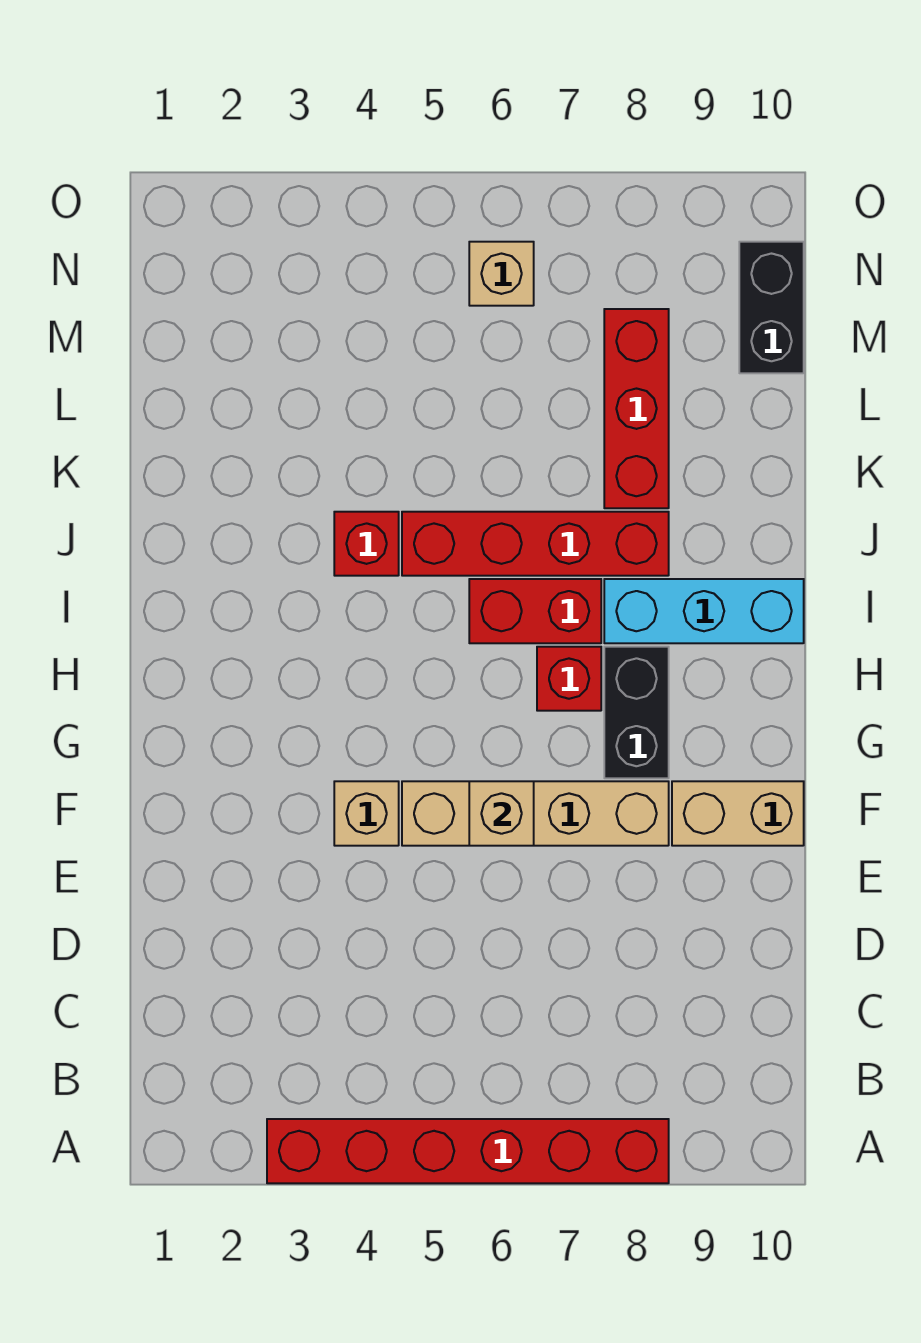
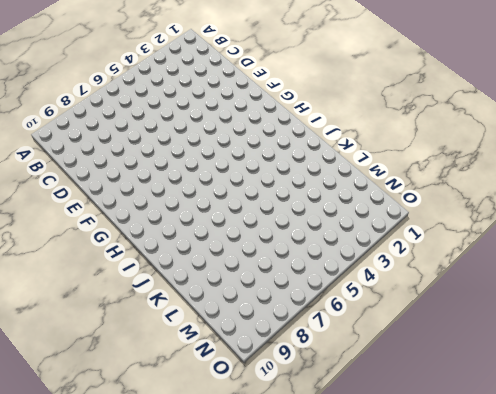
none -> red 1x6 brick [267,1119,669,1183]
none -> tan 1x1 brick [334,781,399,846]
none -> tan 1x4 brick [402,781,669,846]

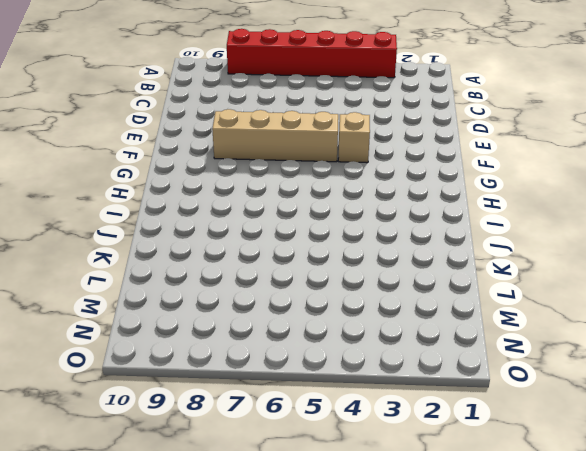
none -> tan 1x2 brick [672,781,804,846]
none -> black 1x2 brick [604,647,669,778]
none -> red 1x1 brick [537,647,601,711]

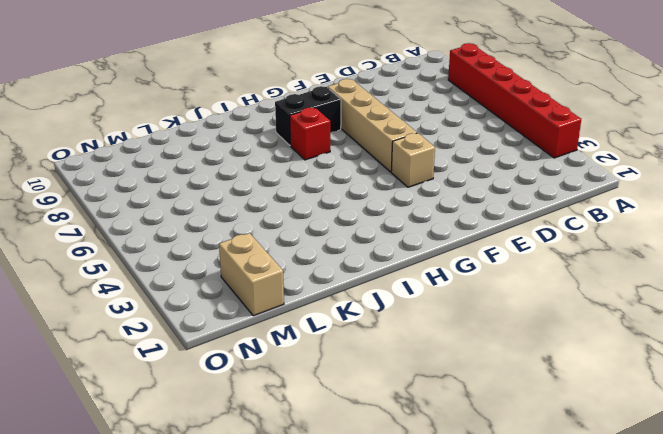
tan 1x2 brick [219,233,284,316] -> tan 1x2 brick moved to [672,781,804,846]
none -> red 1x2 brick [469,579,601,643]
none -> cyan 1x3 brick [604,579,804,643]
none -> red 1x1 brick [334,512,399,576]

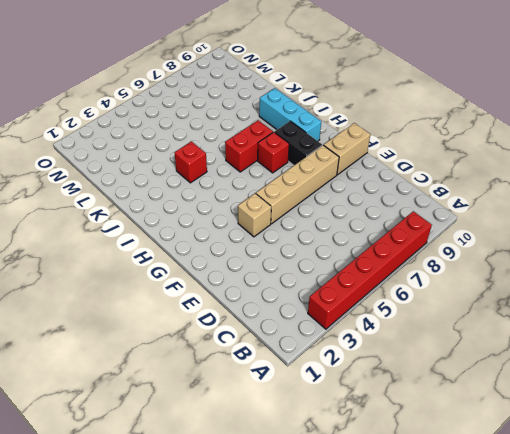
cyan 1x3 brick [259,88,321,141] -> cyan 1x3 brick turned to [604,579,804,643]
none -> red 1x4 brick [402,512,669,576]
none -> red 1x3 brick [604,309,669,508]
none -> black 1x2 brick [739,242,804,373]

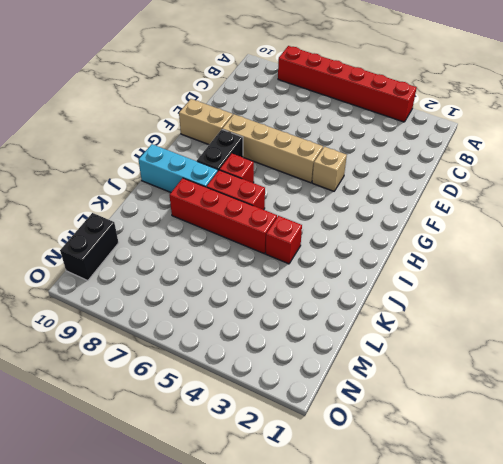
none -> red 1x3 brick [604,309,669,508]
none -> tan 1x1 brick [469,242,534,306]
none -> tan 1x1 brick [469,781,534,846]

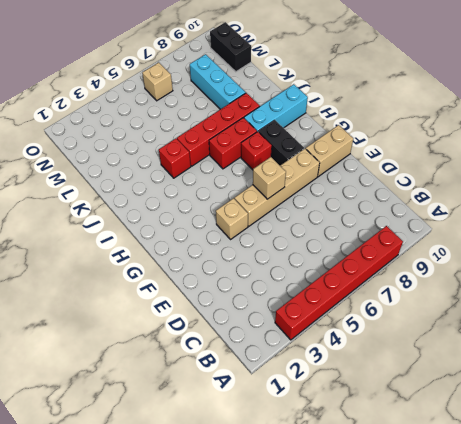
cyan 1x3 brick [190,54,246,109] -> red 1x3 brick [604,309,669,508]

